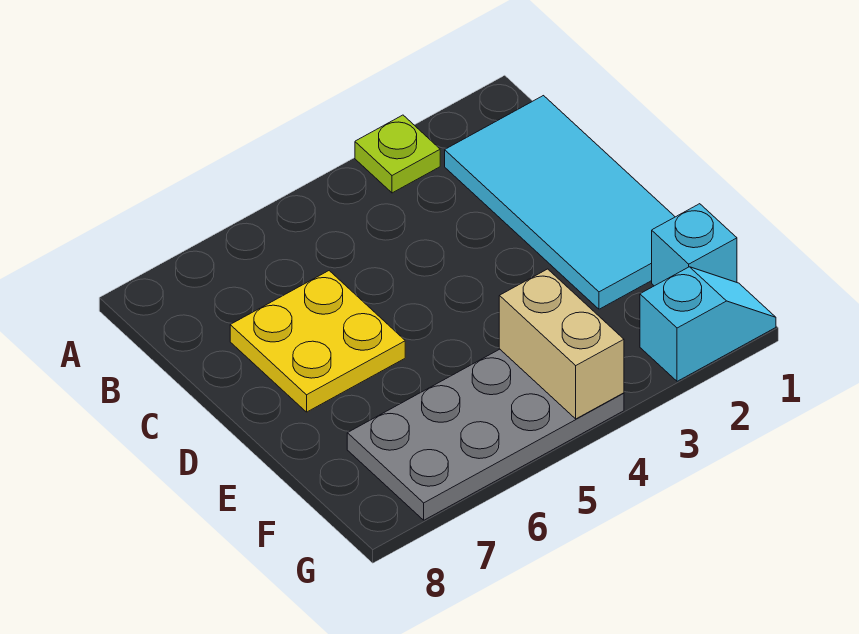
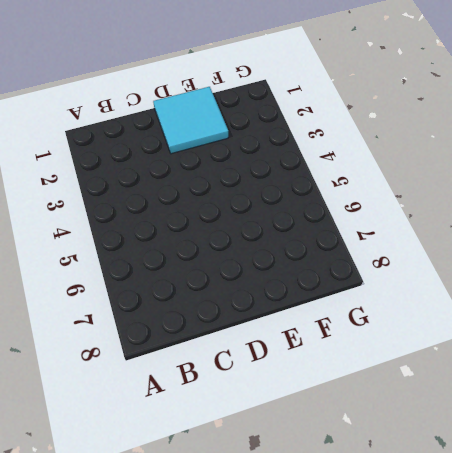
cyan 2x2 tile [153,87,228,154] -> cyan 2x4 tile [445,96,675,309]
none -> lime 1x1 plate [355,115,440,193]
none -> yellow 2x2 plate [230,271,405,412]

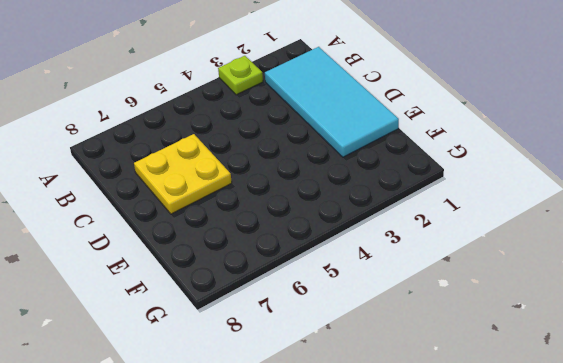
none -> cyan 1x1 brick [652,204,737,286]
none -> grey 2x4 plate [347,349,624,520]

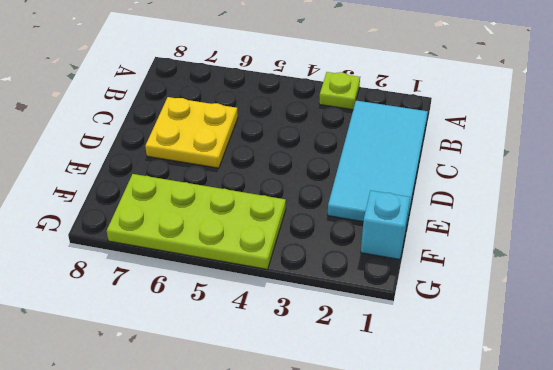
lime 2x4 plate [107,174,286,269] -> grey 2x4 plate [347,349,624,520]
none -> cyan 1x2 slope [640,267,776,381]
none -> tan 1x2 brick [499,269,624,419]

